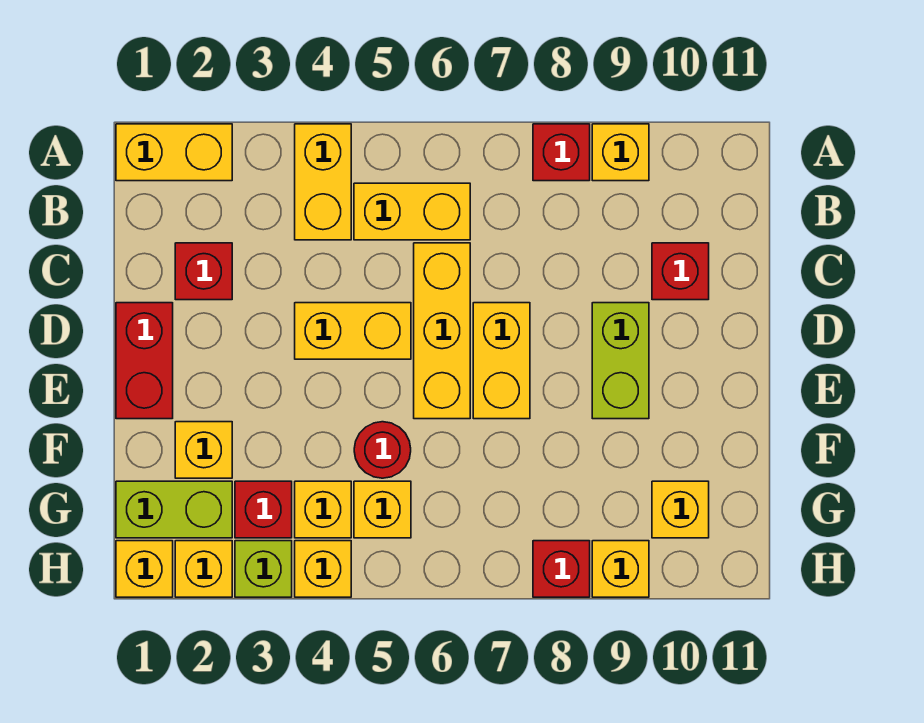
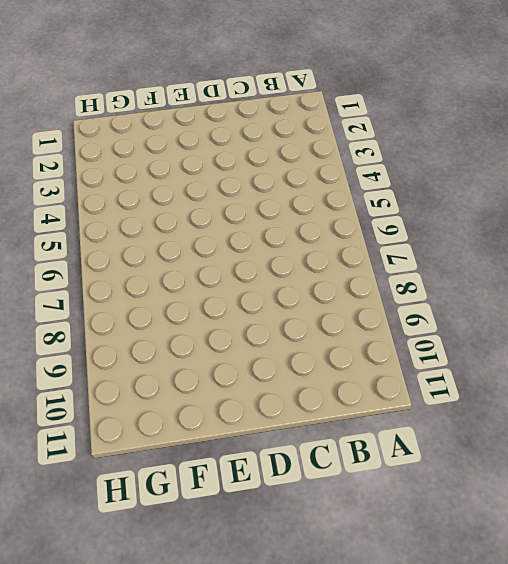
none -> yellow 1x2 brick [116,124,232,181]
none -> yellow 1x2 brick [295,124,351,240]
none -> red 1x1 brick [533,124,590,181]

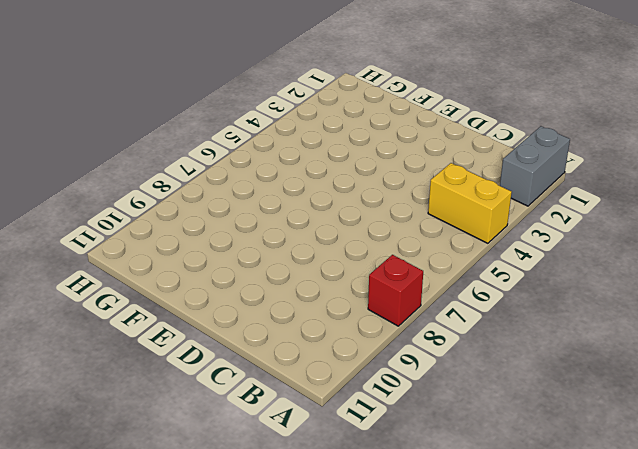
grey 1x2 brick [500,126,570,206] -> yellow 1x2 brick [116,124,232,181]
none -> yellow 1x1 brick [592,124,649,181]
none -> yellow 1x2 brick [354,183,470,240]
none -> red 1x1 brick [175,243,232,300]

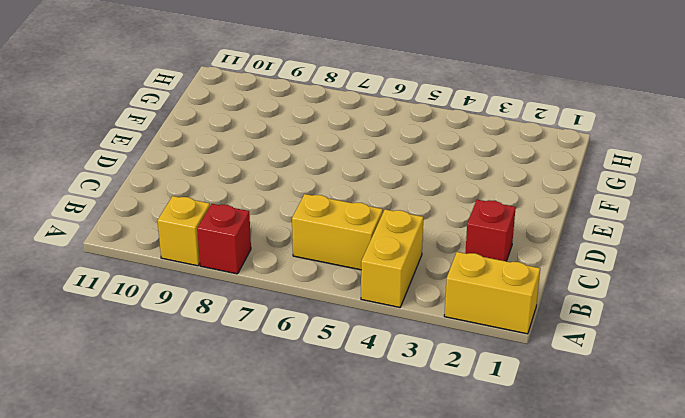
none -> yellow 1x3 brick [414,243,470,419]
none -> red 1x1 brick [652,243,709,300]
none -> red 1x2 brick [116,303,173,419]

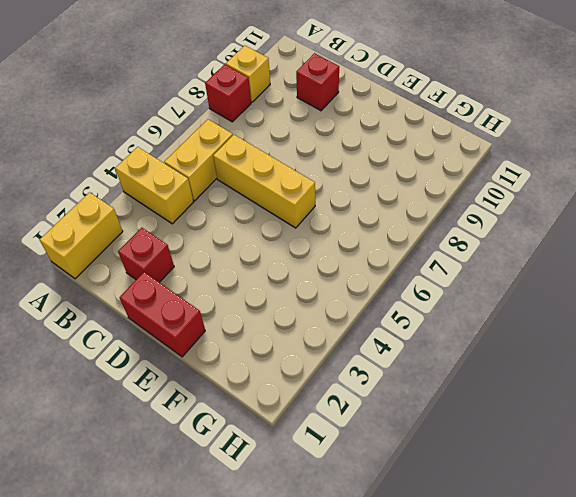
none -> yellow 1x2 brick [295,303,411,359]
none -> yellow 1x2 brick [473,303,530,419]
none -> lime 1x2 brick [592,303,649,419]

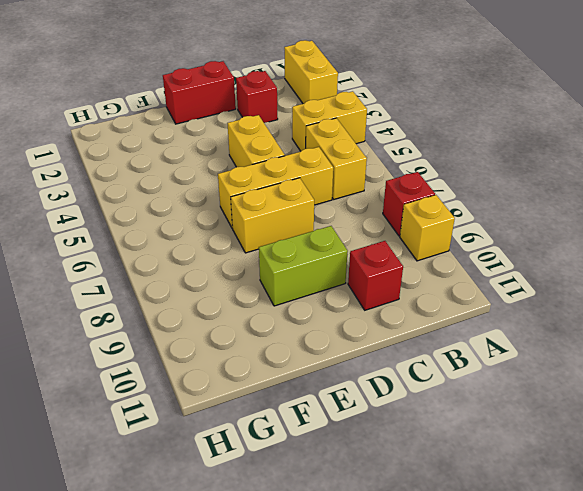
none -> yellow 1x1 brick [175,422,232,478]
none -> red 1x1 round brick [354,422,411,478]
none -> lime 1x2 brick [116,481,232,538]

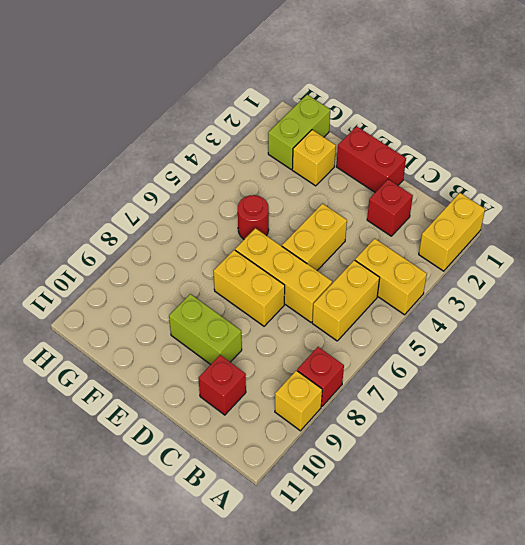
none -> red 1x1 brick [235,481,292,538]
none -> yellow 1x1 brick [295,481,351,538]
none -> yellow 1x1 brick [354,481,411,538]

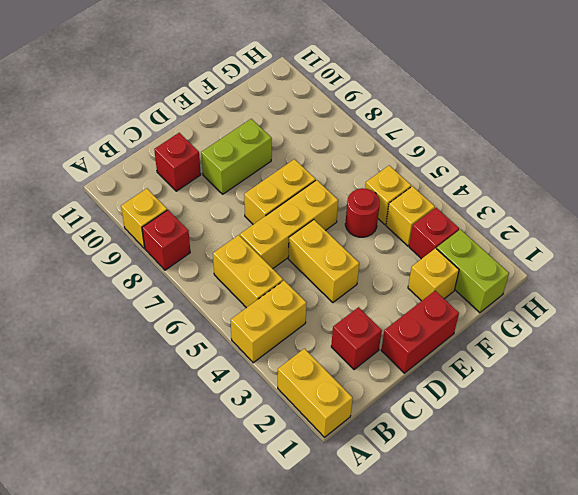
none -> yellow 1x1 brick [652,481,709,538]
none -> yellow 1x1 brick [116,541,173,597]
none -> yellow 1x1 brick [175,541,232,597]

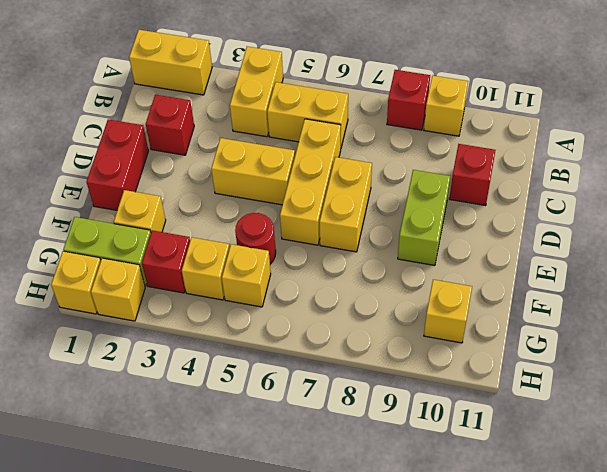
none -> lime 1x1 brick [235,541,292,597]
none -> yellow 1x1 brick [295,541,351,597]
none -> red 1x1 brick [533,541,590,597]

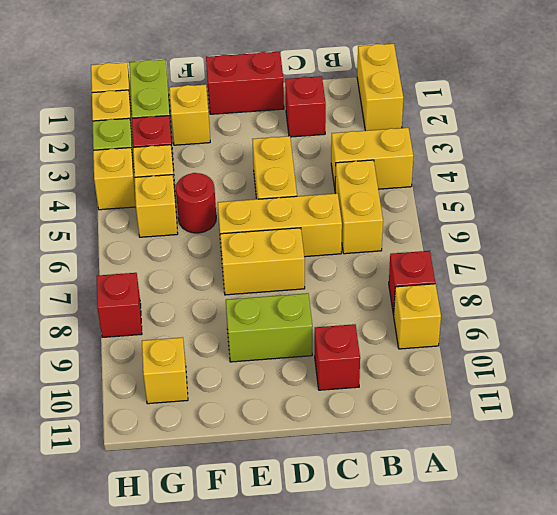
none -> yellow 1x1 brick [592,541,649,597]

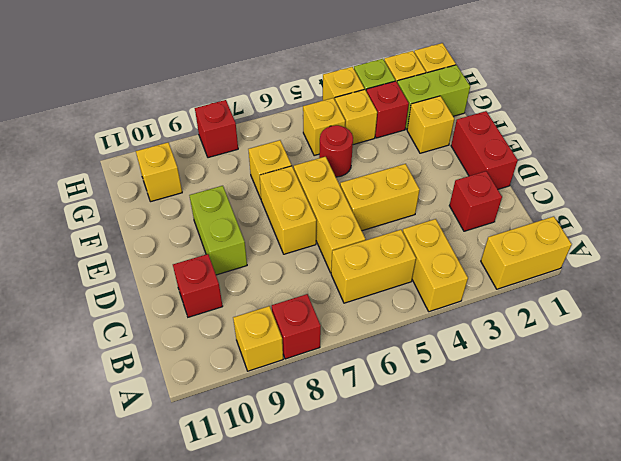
yellow 1x1 brick [248,140,292,198] -> yellow 1x1 brick moved to [592,541,649,597]

